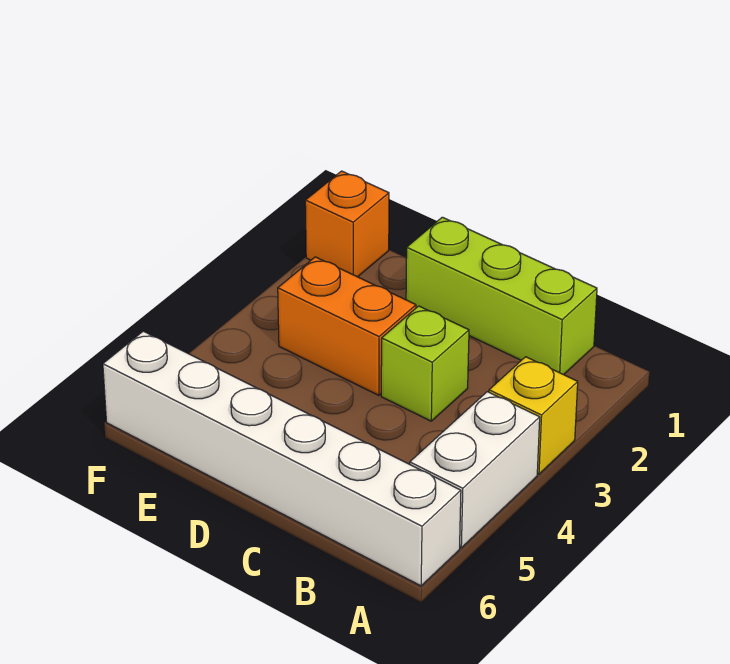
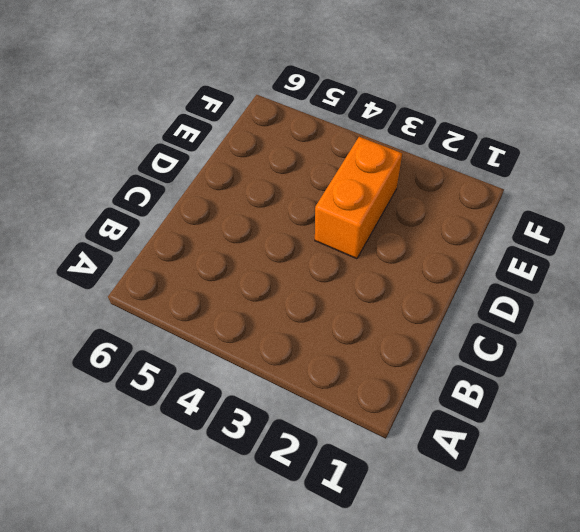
none -> yellow 1x1 brick [489,357,578,474]
none -> white 1x2 brick [410,392,540,548]

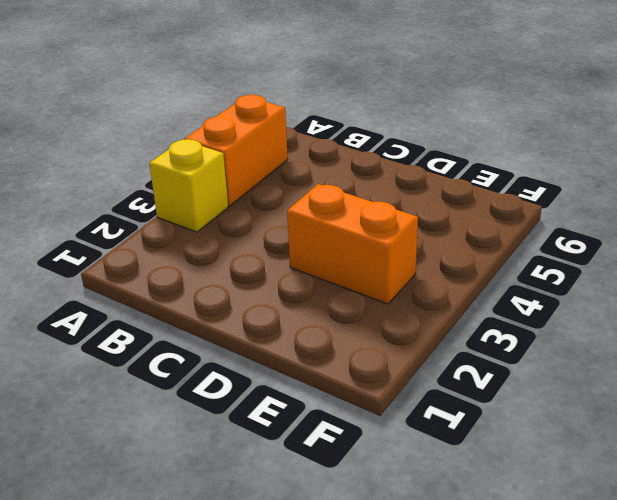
orange 1x2 brick [184,95,288,206] -> white 1x2 brick [410,392,540,548]
none -> white 1x6 brick [103,331,461,586]
none -> lime 1x3 brick [406,217,597,375]

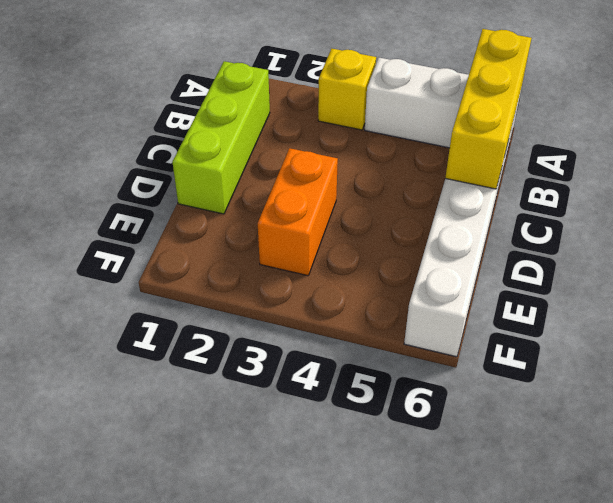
yellow 1x3 brick [445,29,531,189] -> none
none -> lime 1x1 brick [381,306,469,421]
none -> orange 1x1 brick [305,171,389,277]

